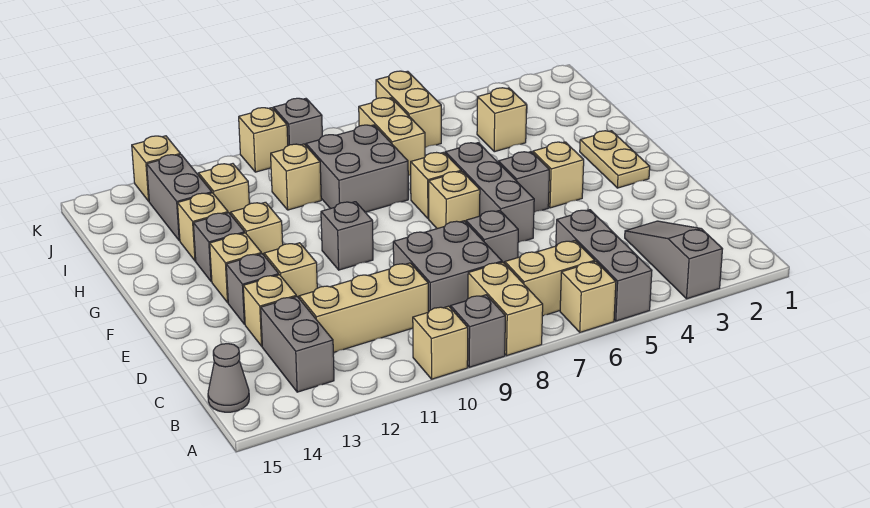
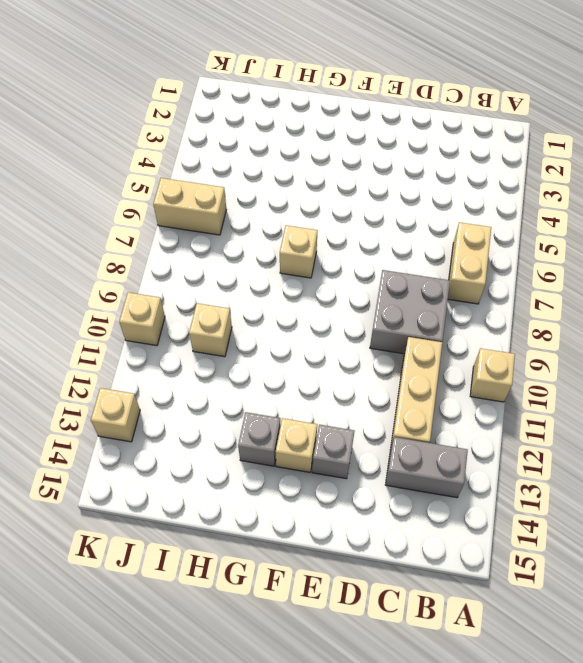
none -> grey 1x3 slope [625,221,722,299]
none -> grey 1x3 brick [556,210,652,321]
none -> tan 1x1 brick [560,261,616,332]
none -> tan 1x2 brick [468,262,543,355]

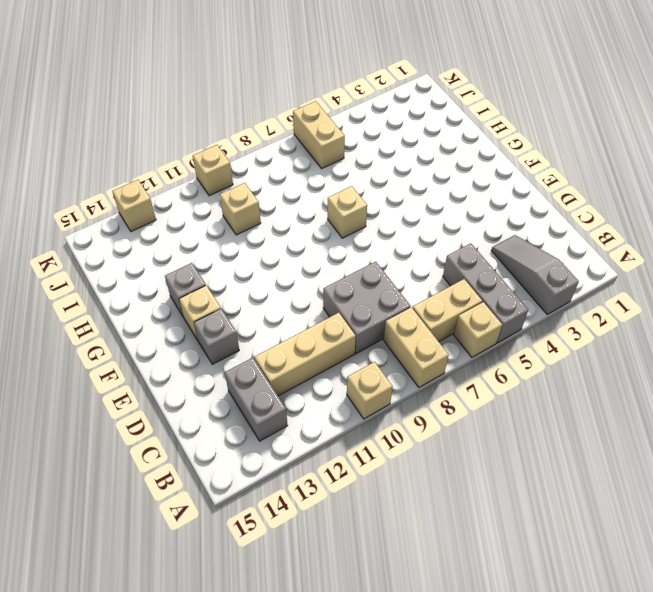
none -> grey 1x1 brick [451,295,505,367]
none -> grey 1x1 cone [208,344,249,412]
none -> grey 1x1 brick [466,210,518,264]
none -> tan 1x1 brick [243,275,296,346]

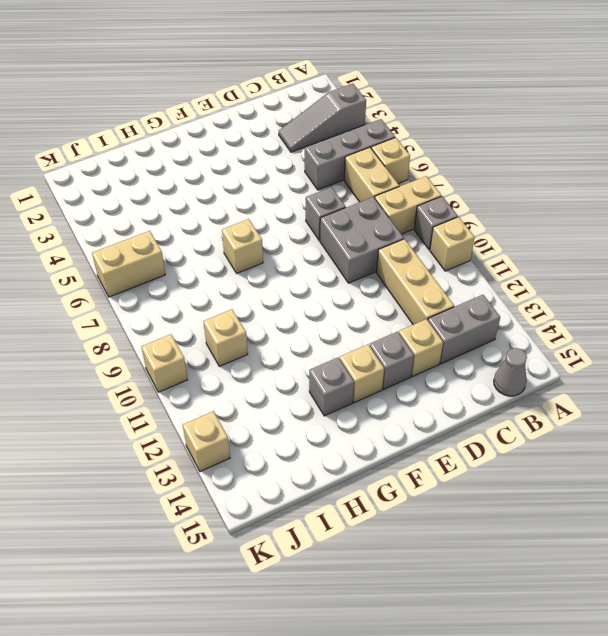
none -> grey 1x3 brick [445,143,534,243]
none -> tan 1x1 brick [264,243,317,298]
none -> tan 1x2 plate [580,131,650,188]
none -> tan 1x1 brick [533,142,584,208]

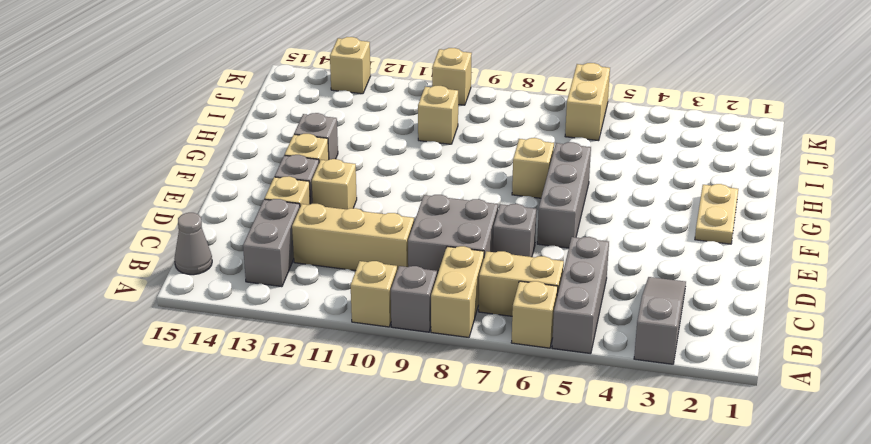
none -> tan 1x1 brick [533,142,584,208]
none -> grey 1x1 brick [498,152,549,212]
none -> tan 1x1 brick [429,171,480,229]
none -> grey 1x1 brick [321,202,373,270]

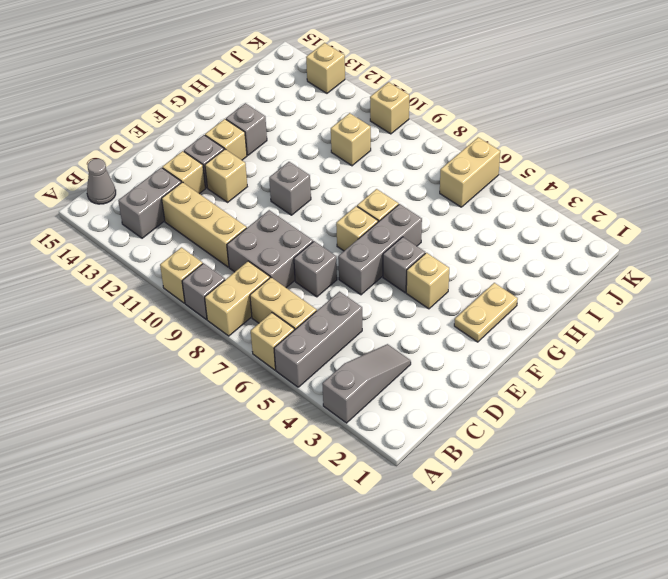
none -> tan 1x1 brick [231,202,283,255]
none -> grey 2x2 brick [306,125,408,212]
none -> tan 1x1 brick [177,193,228,261]
none -> tan 1x1 brick [477,88,527,152]

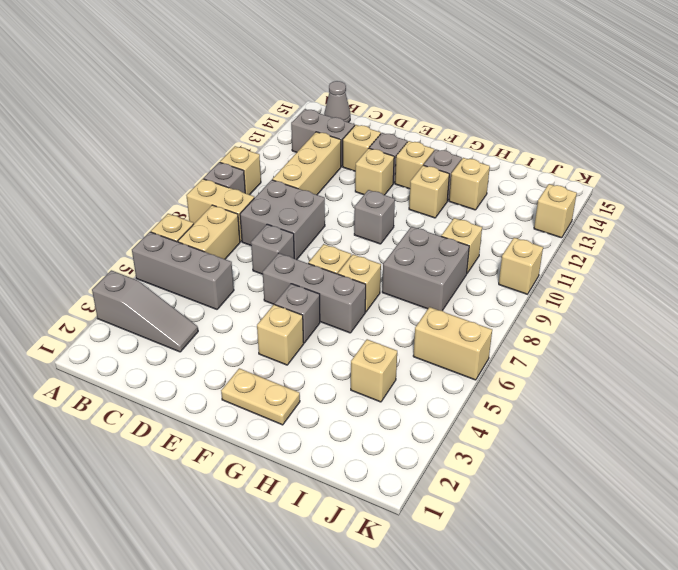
none -> tan 1x2 brick [359,98,425,176]
none -> tan 1x1 brick [199,164,249,215]
none -> grey 1x2 brick [147,154,212,241]
none -> grey 1x1 brick [273,98,322,146]

